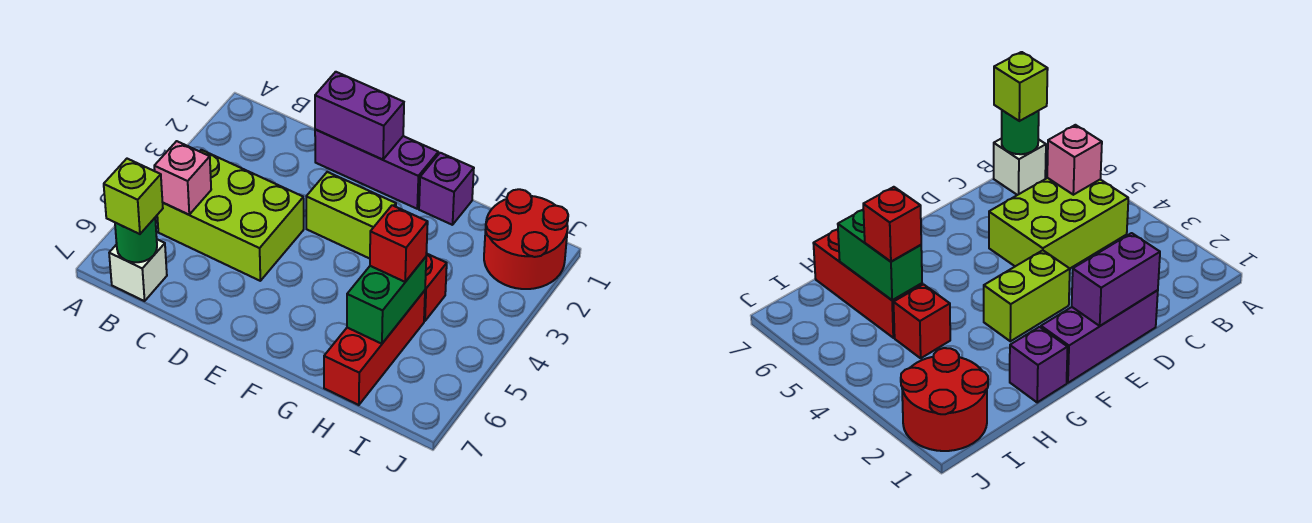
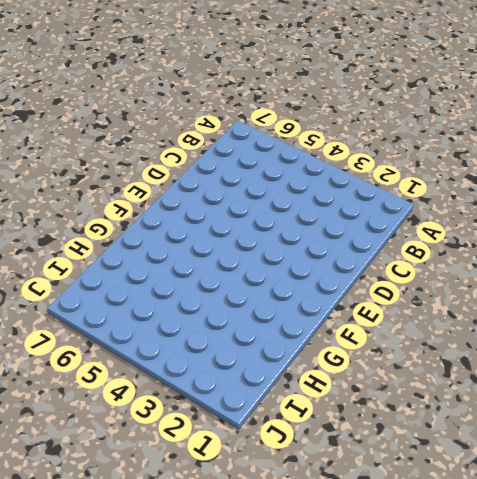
none -> lime 2x3 brick [157,150,304,281]
none -> white 1x1 brick [109,239,167,301]
none -> purple 1x3 brick [315,129,438,209]

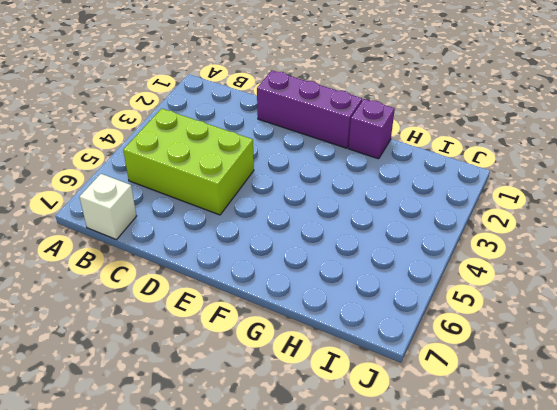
none -> lime 1x2 brick [306,172,396,259]
none -> red 1x1 brick [424,253,447,321]
none -> red 1x3 brick [324,291,425,405]

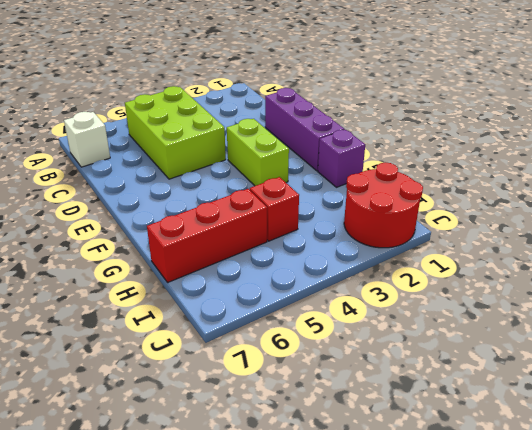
none -> pink 1x1 brick [154,141,211,215]
none -> green 1x1 round brick [115,218,157,262]
none -> purple 1x2 brick [315,72,404,159]

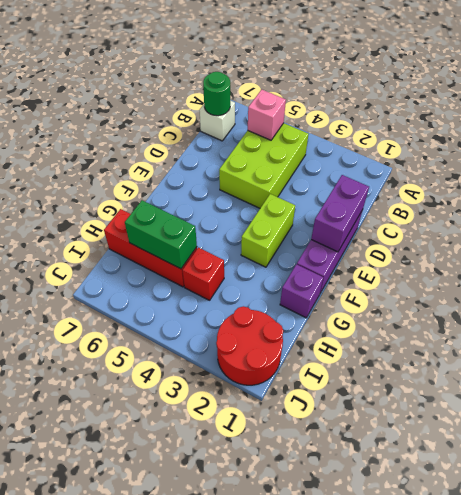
none -> lime 1x1 brick [104,159,163,234]
none -> red 1x1 brick [370,205,428,282]

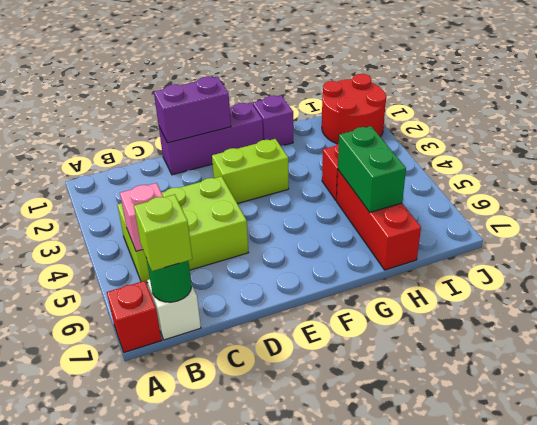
red 1x1 brick [107,281,162,352] -> red 1x1 brick moved to [370,205,428,282]

